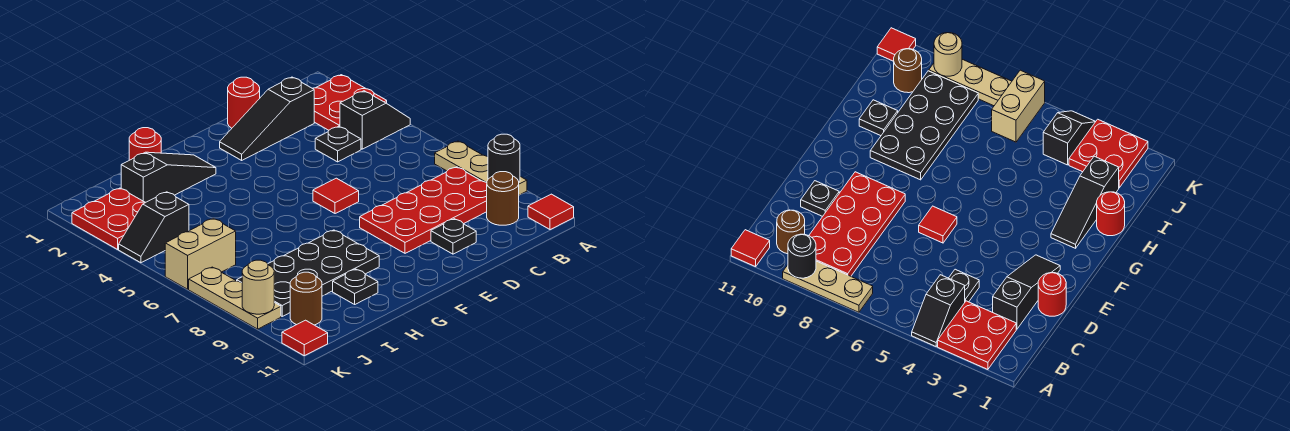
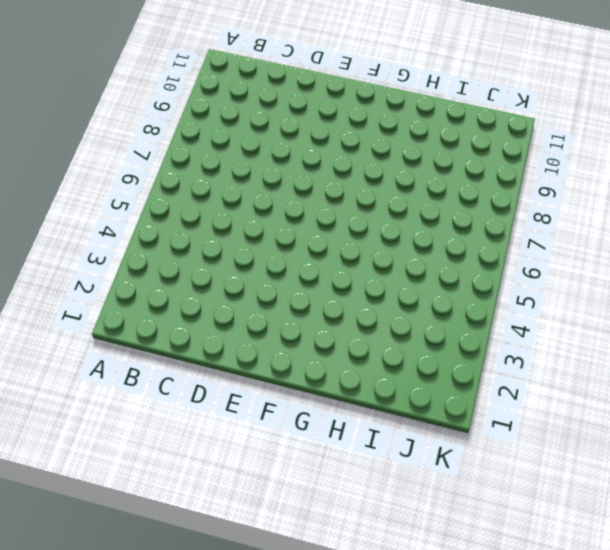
none -> red 2x2 plate [313,75,387,130]
none -> black 1x2 slope [340,91,410,149]
none -> tan 1x3 plate [435,141,527,195]

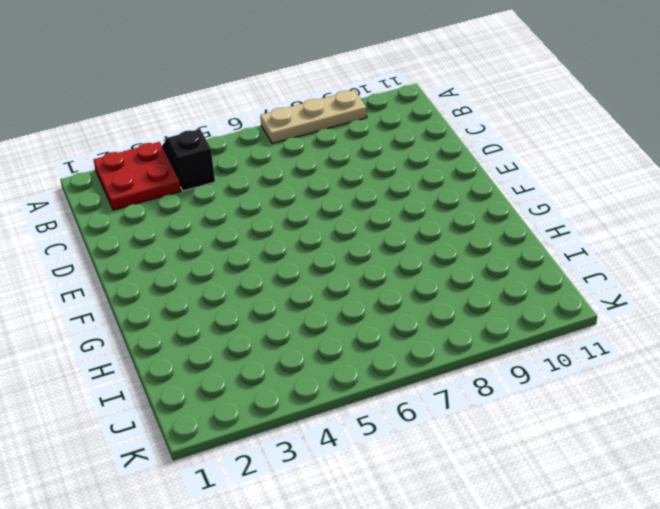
none -> red 1x1 tile [528,194,574,230]
none -> red 2x4 plate [360,167,487,253]
none -> brown 1x1 round brick [487,172,519,225]

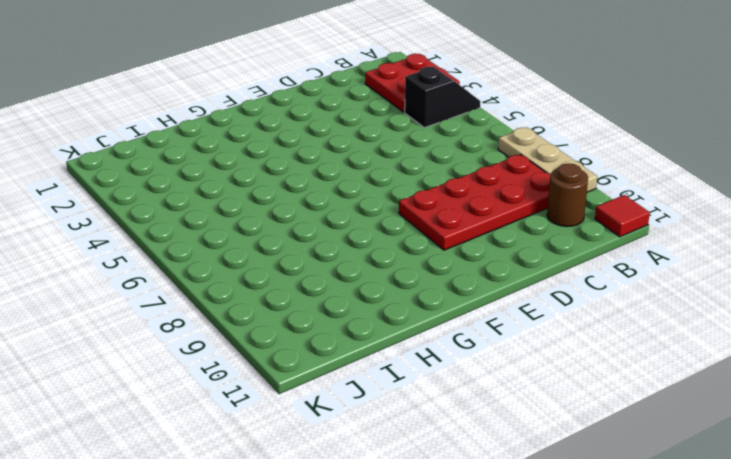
none -> black 1x3 slope [220,77,314,160]
none -> black 1x1 plate [315,126,361,162]
none -> red 1x1 round brick [228,77,260,128]

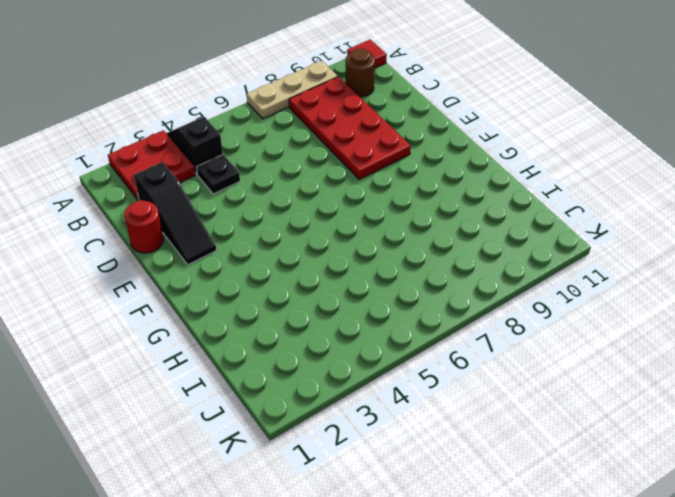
none -> black 1x1 plate [431,219,476,254]
none -> red 1x1 tile [313,178,359,214]
none -> black 1x3 slope [121,152,216,202]

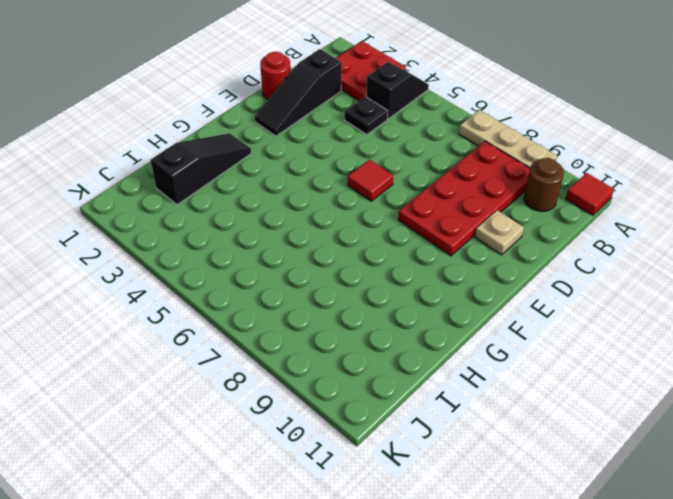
tan 1x1 plate [475,210,524,255] -> black 1x1 plate [431,219,476,254]
none -> black 2x4 plate [237,230,379,316]
none -> red 1x1 round brick [129,128,161,160]
none -> black 1x1 plate [333,269,378,304]

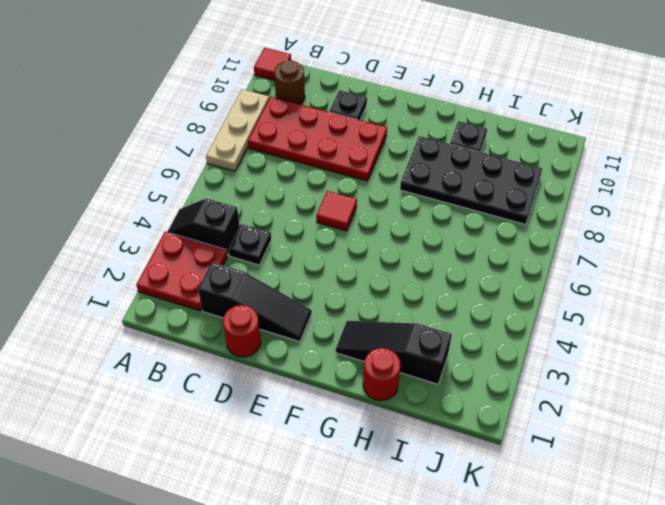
none -> red 2x2 plate [72,188,146,249]
none -> black 1x2 slope [119,192,189,263]
none -> tan 1x2 brick [165,218,236,289]

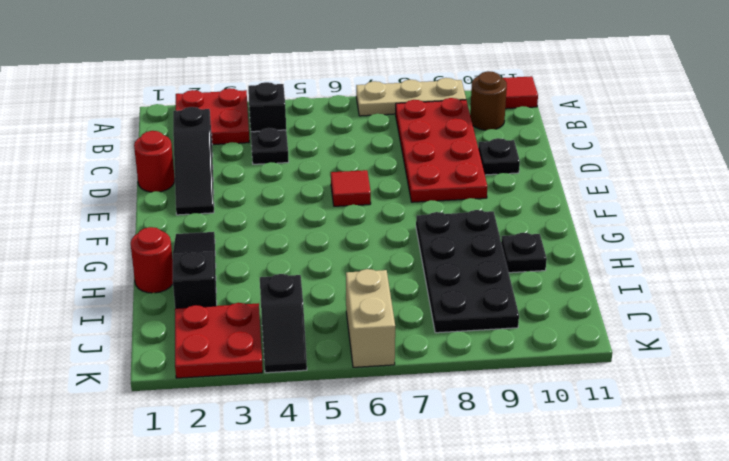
none -> brown 1x1 round brick [290,272,322,325]
none -> tan 1x3 plate [189,267,281,329]
none -> red 1x1 tile [282,320,328,356]

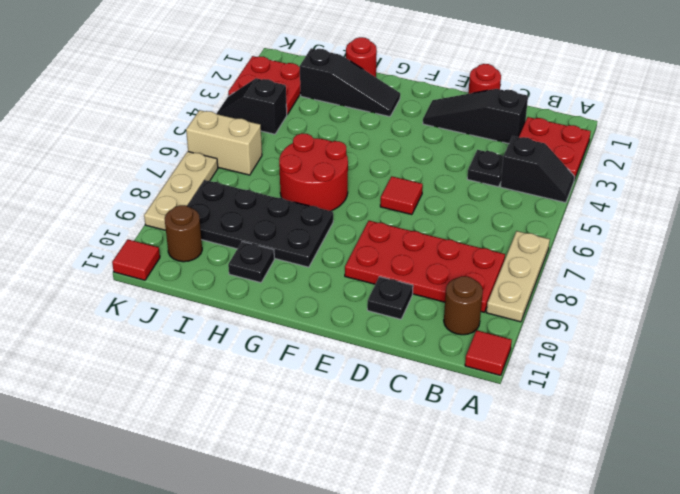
red 2x2 round brick [279,133,348,211] -> none
none -> black 1x1 round brick [488,134,520,182]
none -> tan 1x1 round brick [242,260,274,314]

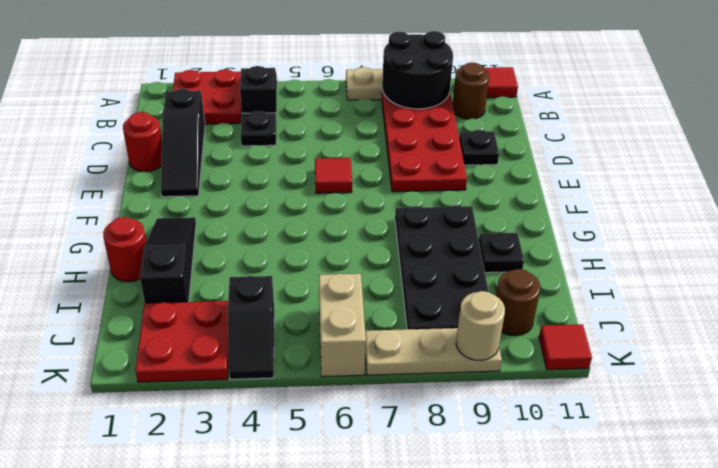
black 2x2 round brick [382,31,453,109] -> black 1x1 round brick [488,134,520,182]

